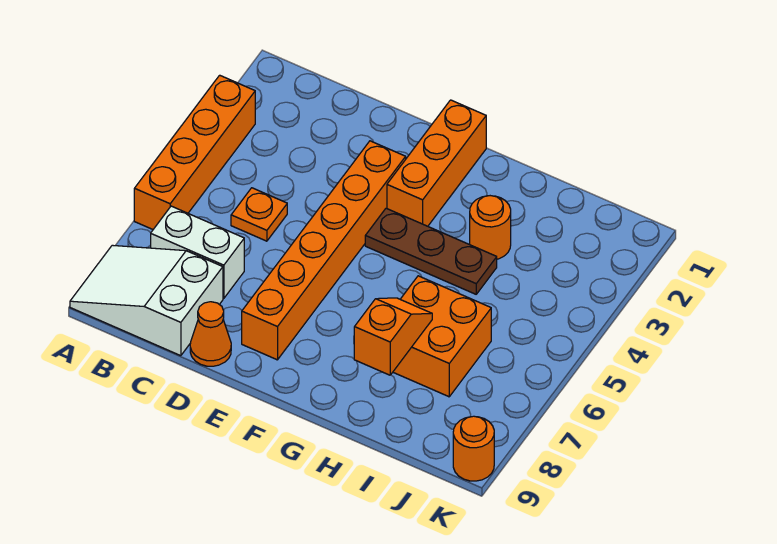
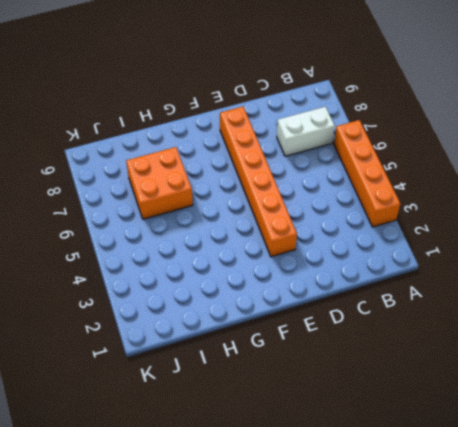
none -> white 2x3 slope [70,245,223,356]
none -> orange 1x1 plate [231,188,287,241]
none -> orange 1x1 cone [190,302,231,366]

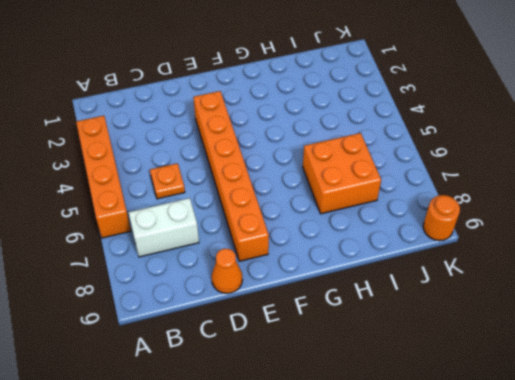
none -> white 2x3 slope [70,245,223,356]
none -> orange 1x3 brick [387,100,486,226]
none -> brown 1x3 plate [365,208,497,294]

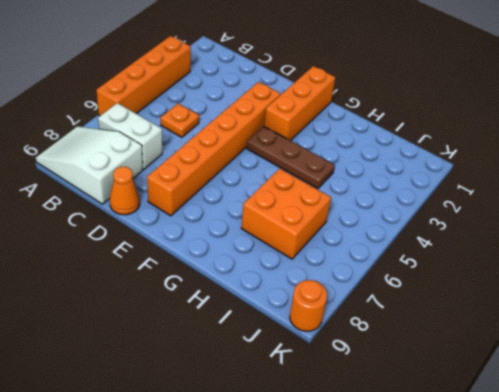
none -> orange 1x1 round brick [470,196,511,259]
none -> orange 1x2 slope [354,298,432,375]

